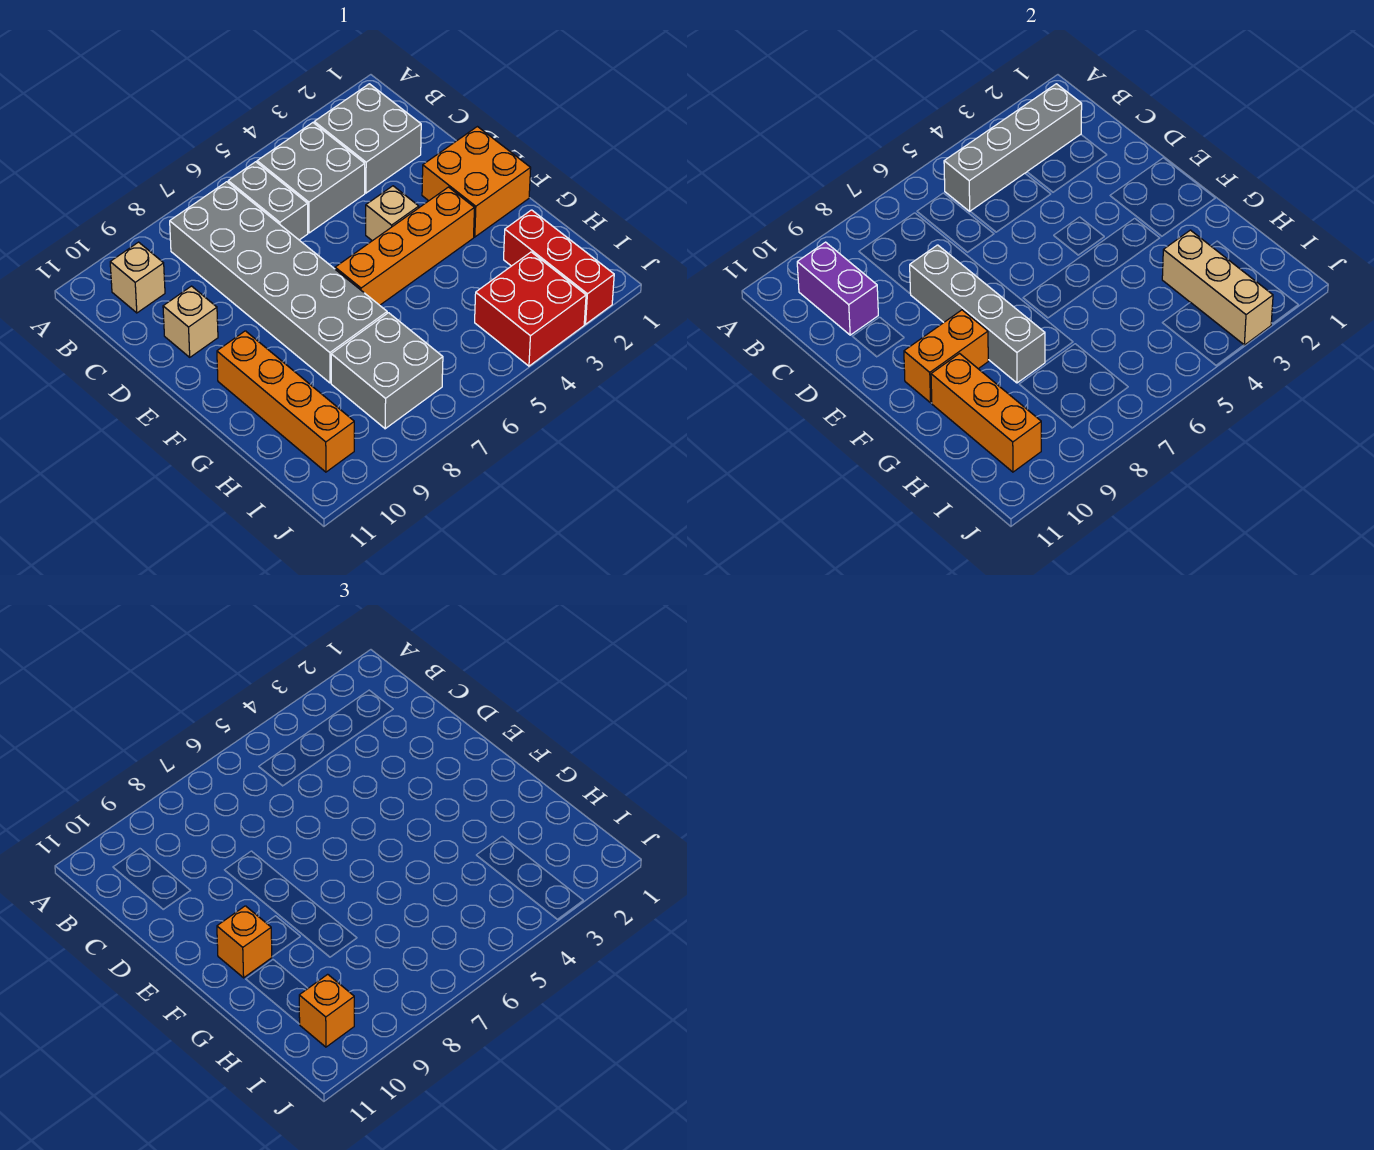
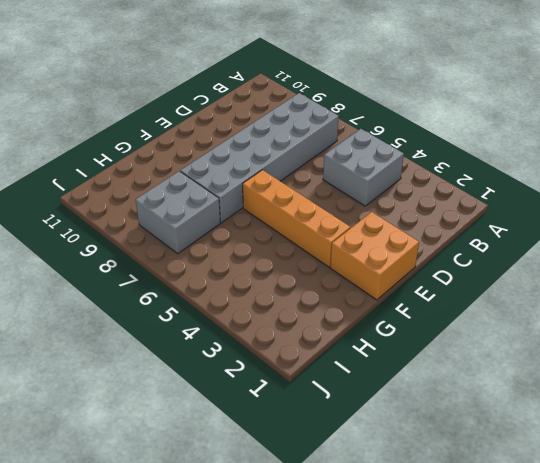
none -> grey 2x2 brick [314,84,421,193]
none -> grey 1x2 brick [228,162,308,240]
none -> tan 1x1 brick [110,242,165,313]

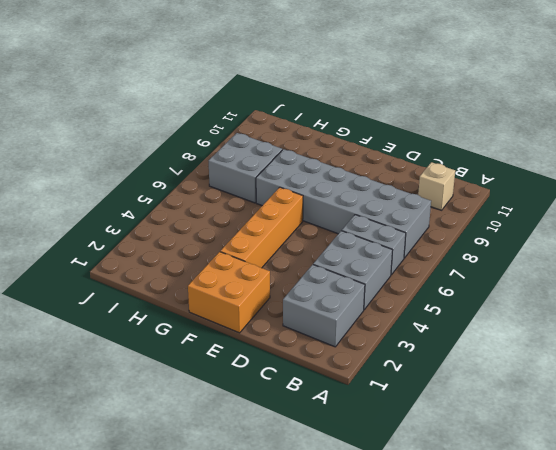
none -> tan 1x1 brick [163,286,218,357]
none -> tan 1x1 brick [366,186,419,241]
none -> orange 1x4 brick [217,331,354,472]

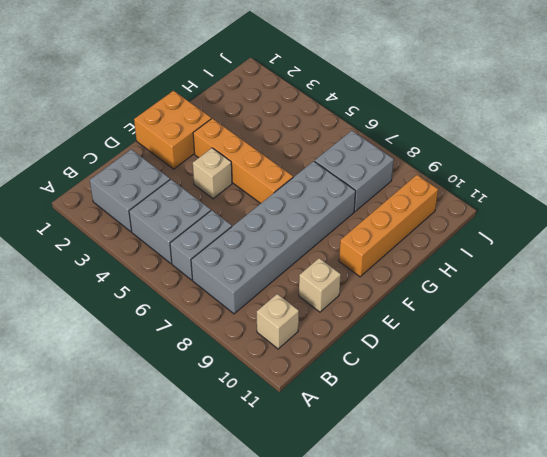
none -> red 1x3 brick [504,210,614,324]
none -> red 2x2 brick [475,252,586,366]
none -> grey 1x4 brick [944,84,1082,211]

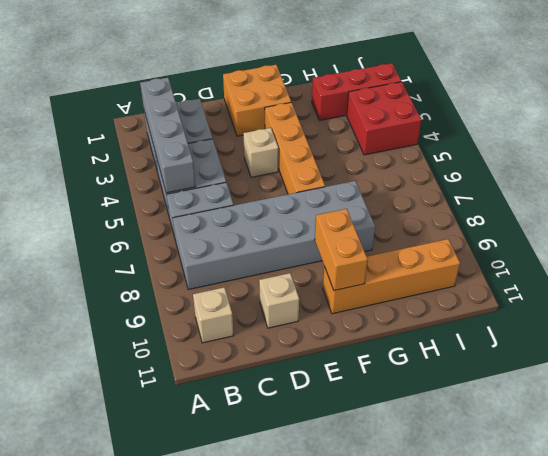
none -> grey 2x2 brick [331,313,443,429]
none -> purple 1x2 brick [797,242,878,335]
none -> grey 1x4 brick [910,245,1045,383]

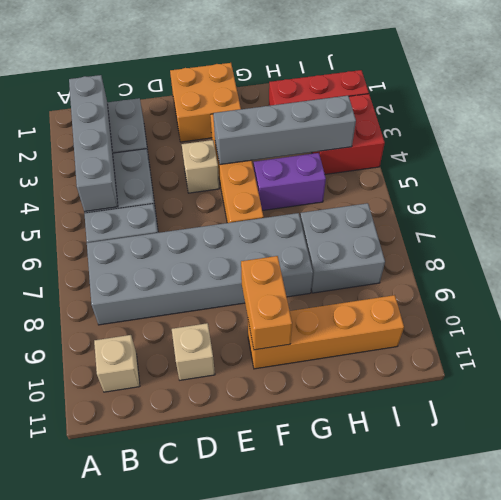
grey 1x4 brick [213,96,356,165] -> grey 1x4 brick moved to [910,245,1045,383]
purple 1x2 brick [254,153,326,211] -> purple 1x2 brick moved to [797,242,878,335]
none -> orange 1x3 brick [931,354,1041,472]
none -> tan 1x3 brick [1162,230,1273,345]
none -> orange 1x1 brick [217,906,272,978]

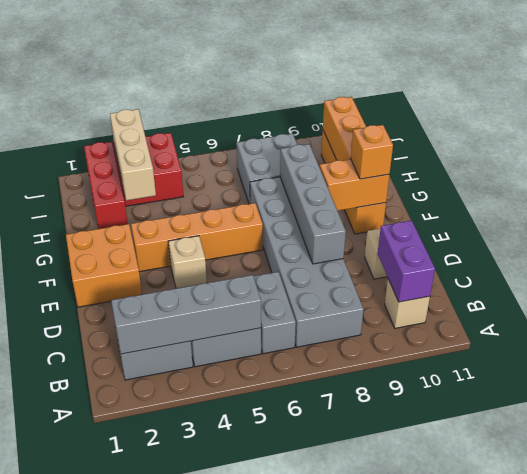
none -> orange 1x1 brick [299,974,354,1047]

